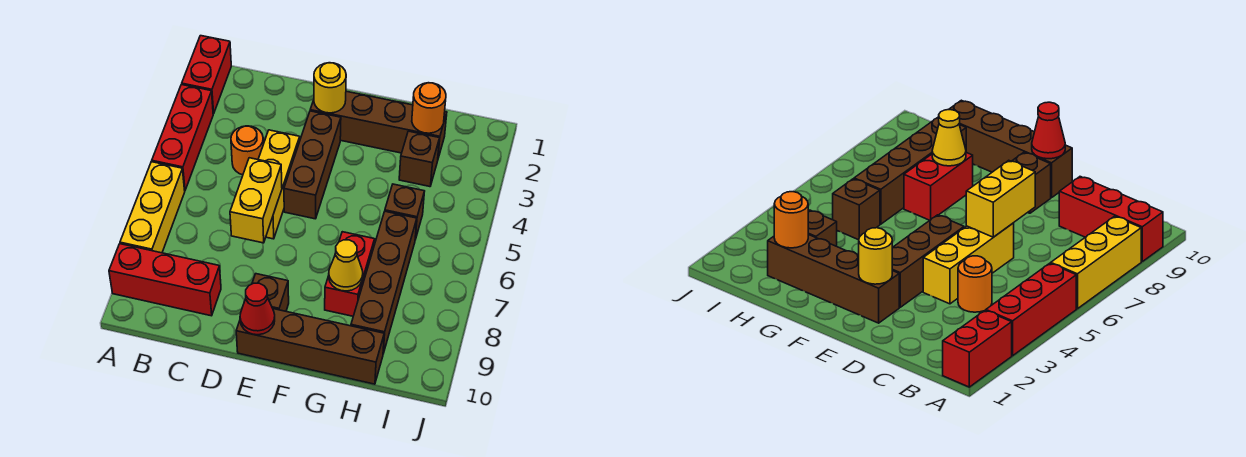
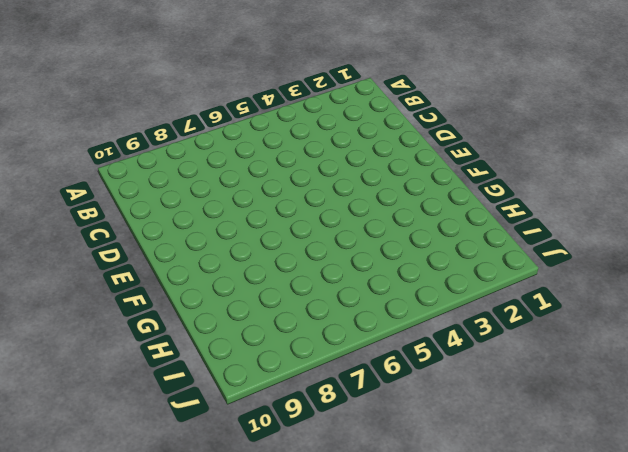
none -> red 1x2 brick [182,36,231,114]
none -> red 1x3 brick [152,84,213,190]
none -> yellow 1x3 brick [120,162,185,253]

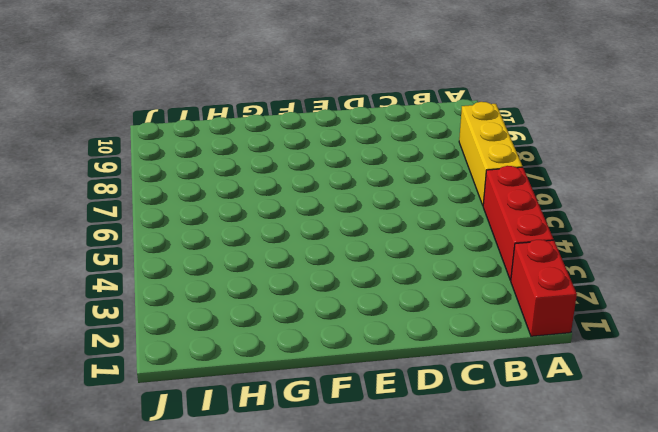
none -> red 1x3 brick [109,244,221,316]
none -> orange 1x1 round brick [231,126,263,175]
none -> yellow 1x3 brick [258,130,300,239]

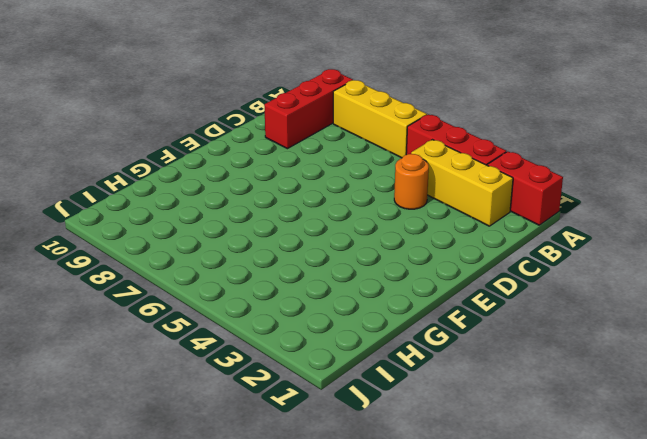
yellow 1x3 brick [411,140,513,226] -> yellow 1x3 brick moved to [258,130,300,239]
none -> brown 1x4 brick [310,91,447,158]
none -> brown 1x3 brick [284,111,341,219]
none -> brown 1x1 brick [252,274,289,311]

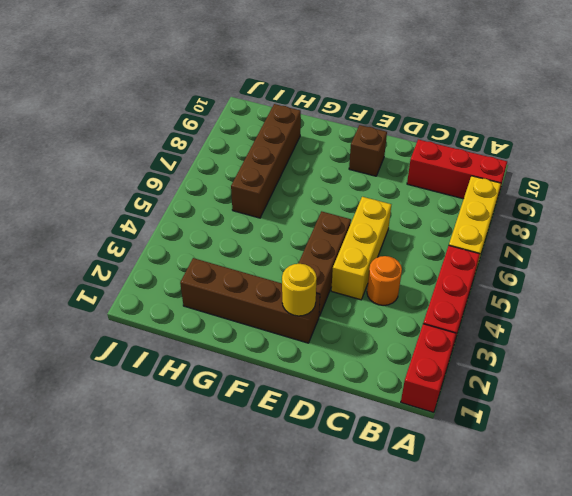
none -> brown 1x4 brick [236,309,384,384]
none -> red 1x2 brick [325,232,375,316]
none -> brown 1x1 brick [399,131,440,187]

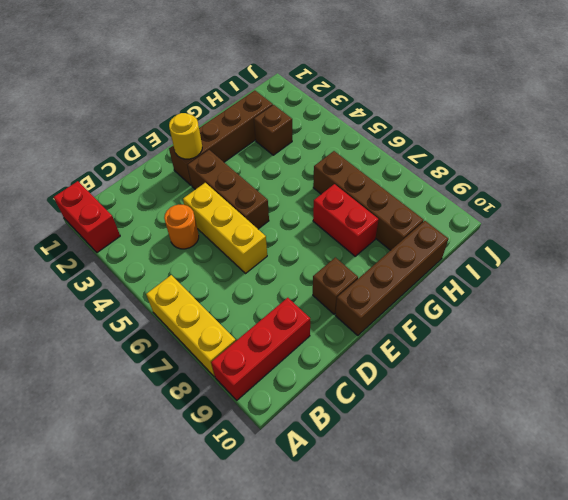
none -> red 1x3 brick [152,84,213,190]
none -> brown 1x1 brick [385,184,425,240]
none -> yellow 1x2 brick [230,158,282,243]

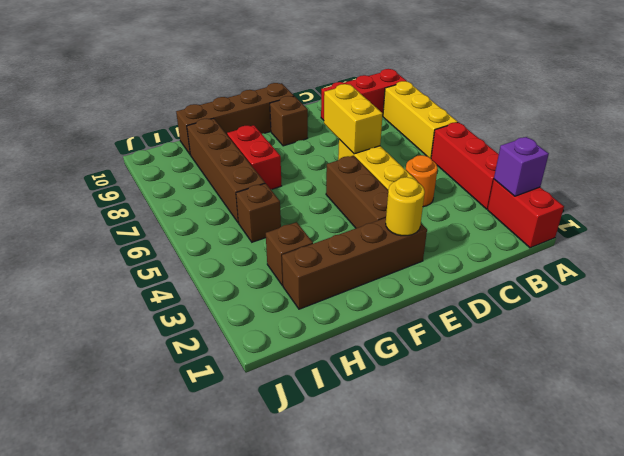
purple 1x1 brick [494,137,549,196] -> none
none -> red 1x1 cone [240,283,275,335]
none -> yellow 1x1 cone [329,240,363,291]
none -> orange 1x1 round brick [412,83,446,133]

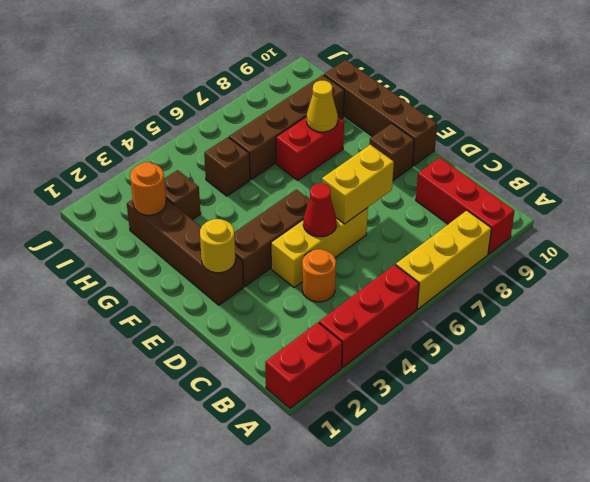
red 1x1 cone [303,184,336,237] -> red 1x1 cone moved to [240,283,275,335]

